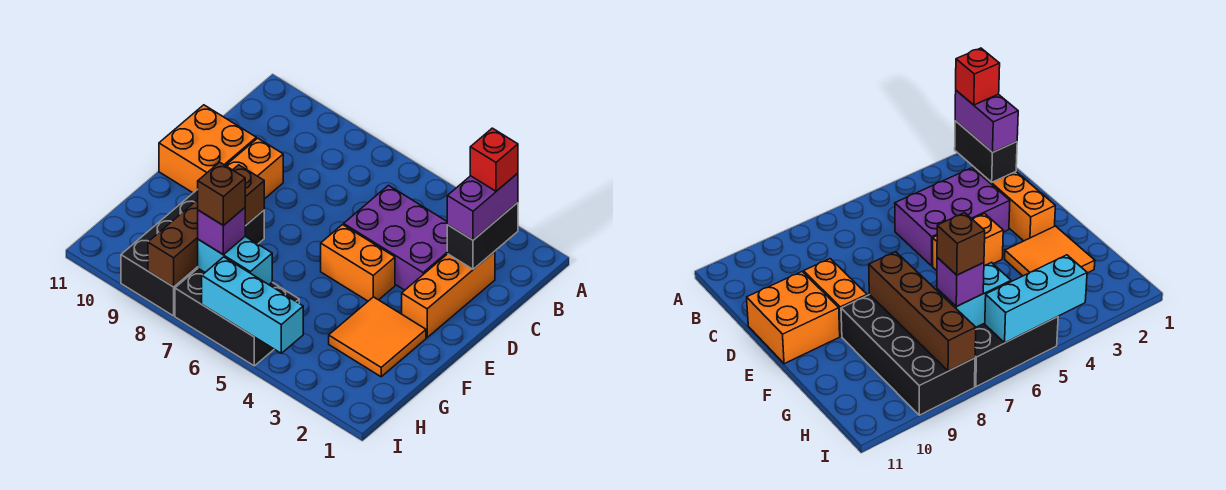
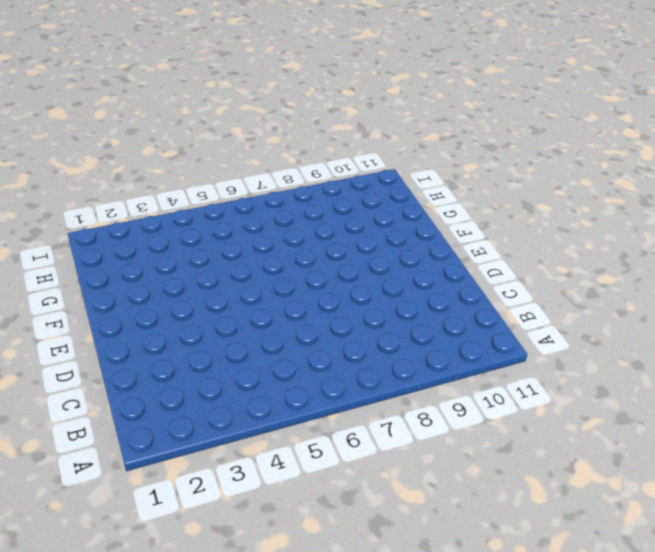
none -> orange 1x3 brick [402,251,495,338]
none -> purple 2x3 brick [344,185,448,290]
none -> orange 1x2 brick [226,138,283,199]

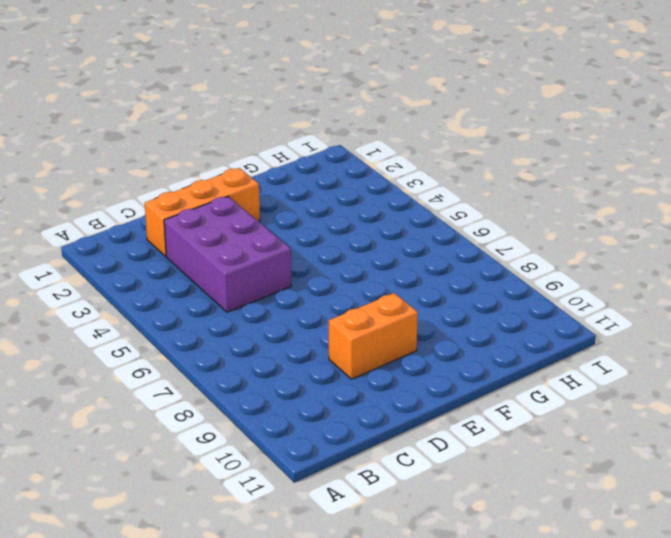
none -> orange 2x2 brick [159,105,256,193]
none -> orange 1x2 brick [321,225,395,301]
none -> orange 2x2 tile [329,297,426,377]

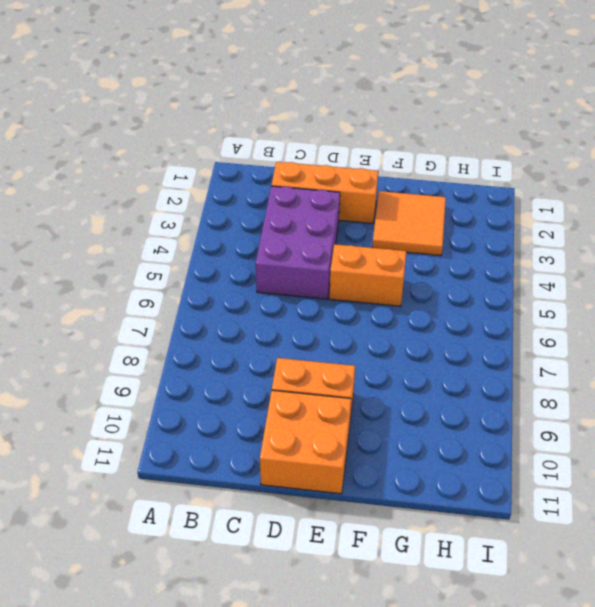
orange 1x2 brick [329,244,406,306] -> orange 1x2 brick turned to [321,225,395,301]
none -> black 2x4 brick [121,189,264,316]
none -> black 2x3 brick [175,269,299,366]
none -> black 1x2 brick [447,203,518,269]

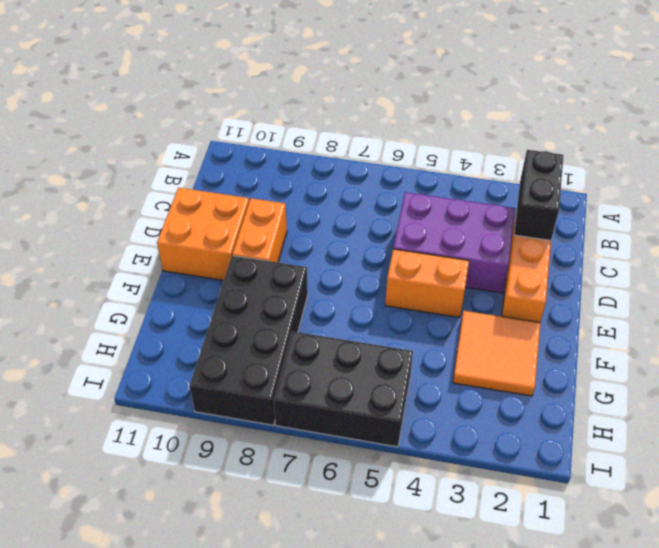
none -> brown 1x4 brick [148,165,264,287]
none -> cyan 1x2 brick [197,237,272,285]
none -> cyan 1x3 brick [202,257,303,353]

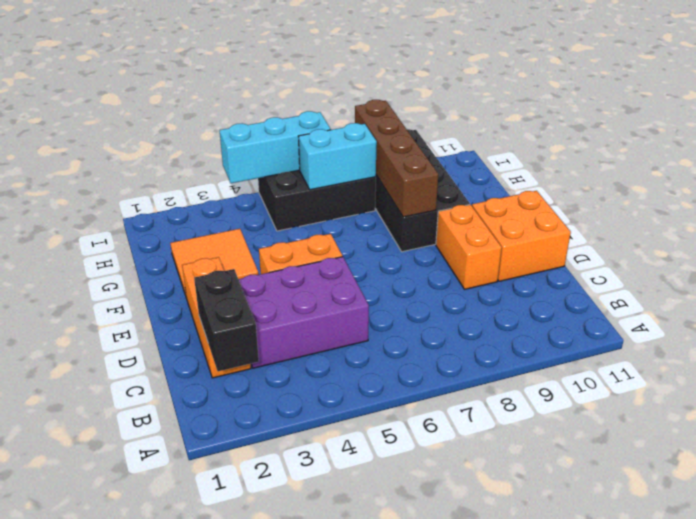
none -> purple 1x2 brick [447,173,518,240]
none -> purple 1x1 brick [198,208,245,254]
none -> red 1x1 brick [470,128,518,191]

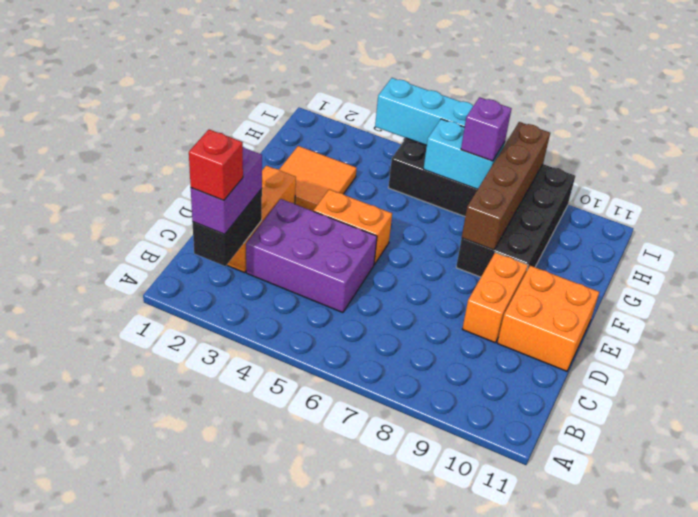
none -> brown 1x1 brick [198,162,245,226]

